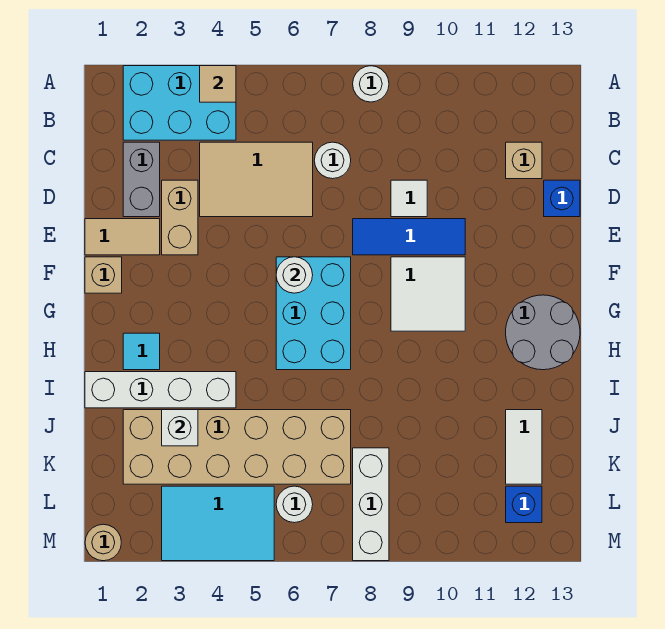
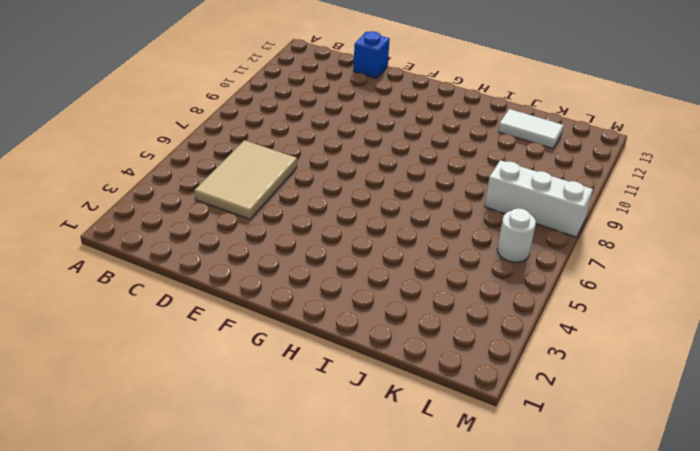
none -> cyan 2x3 brick [123,66,236,140]
none -> white 1x1 round brick [353,66,389,102]
none -> grey 1x2 brick [123,142,160,217]

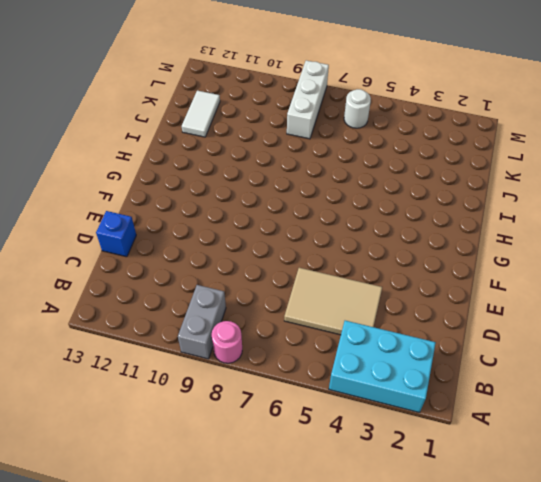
pink 1x1 round brick [212,321,242,363] -> white 1x1 round brick [353,66,389,102]
grey 1x2 brick [178,285,226,359] -> grey 1x2 brick moved to [123,142,160,217]
none -> white 1x1 round brick [314,142,351,179]
none -> tan 1x1 brick [506,142,542,179]
none -> tan 1x2 brick [162,180,198,255]

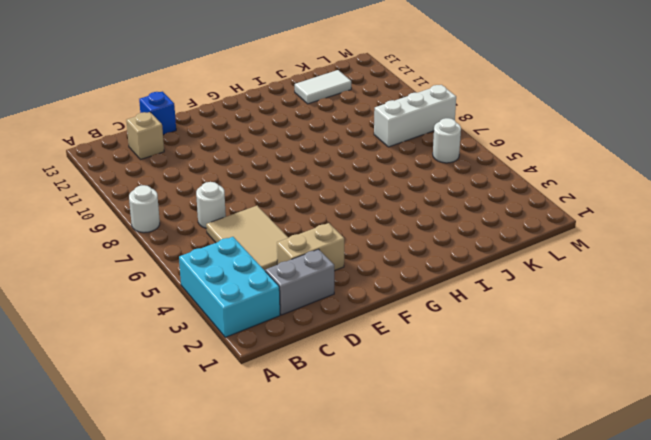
none -> white 1x1 tile [391,180,427,217]
none -> tan 1x2 tile [85,219,160,255]
none -> blue 1x3 tile [353,219,465,255]

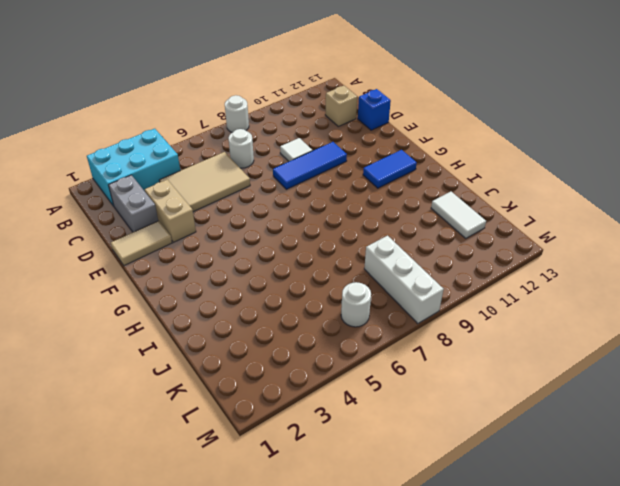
blue 1x2 tile [363,150,417,188] -> grey 2x2 round brick [506,295,580,370]
none -> tan 1x1 brick [85,257,122,293]
none -> cyan 2x3 brick [276,257,351,370]
none -> white 2x2 tile [391,257,465,331]

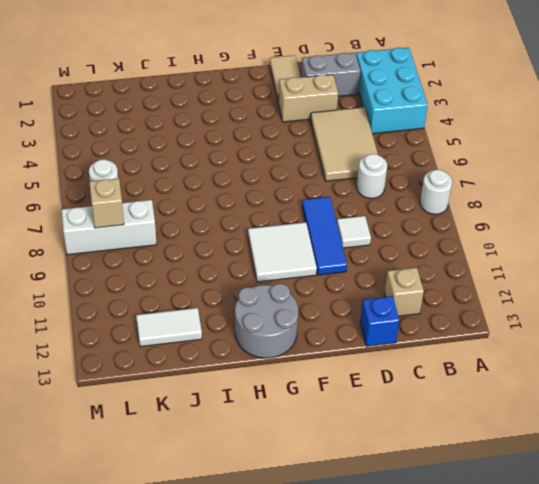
tan 1x1 brick [89,178,124,228] -> tan 1x1 brick moved to [85,257,122,293]
none -> cyan 2x3 brick [276,257,351,370]
none -> cyan 1x1 tile [123,333,160,370]
none -> white 1x4 brick [85,372,236,408]

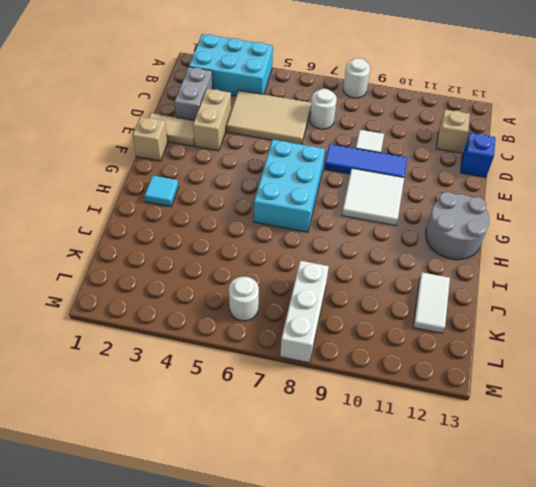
none -> white 1x4 brick [85,372,236,408]
none -> tan 2x6 brick [123,410,351,484]
none -> cyan 2x3 tile [162,486,274,561]

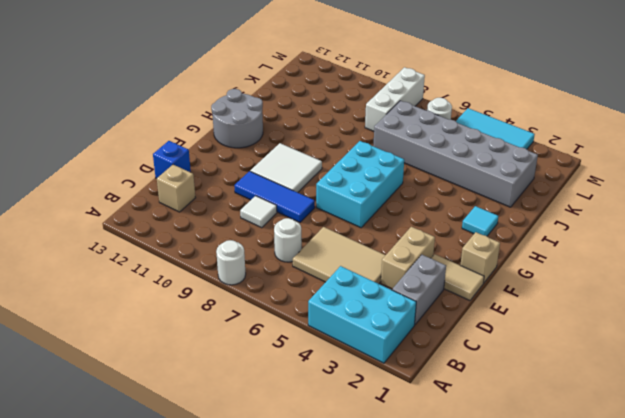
grey 2x6 brick [373,101,538,207] -> tan 2x6 brick [123,410,351,484]
none -> white 1x4 brick [85,372,236,408]
none -> white 1x2 tile [506,410,542,484]
none -> blue 1x1 brick [506,486,542,523]

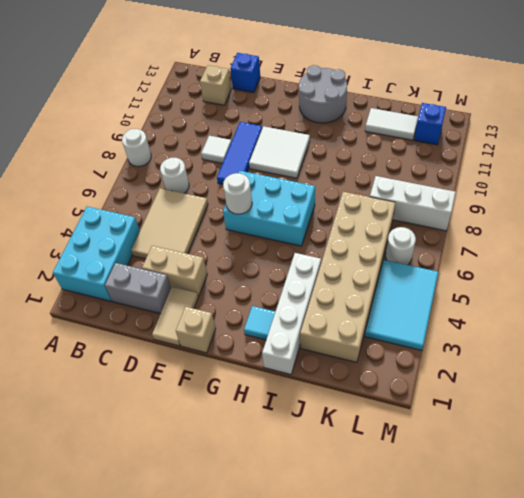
none -> tan 1x1 round brick [85,524,121,561]
none -> tan 1x1 tile [200,66,236,102]
none -> white 1x1 brick [162,410,198,446]

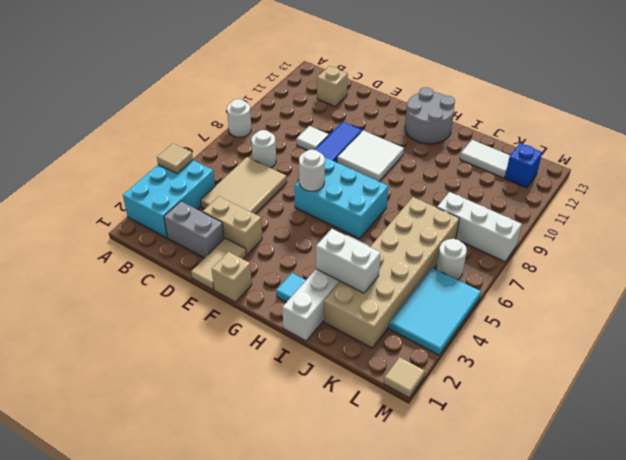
white 1x2 brick [316,229,381,293] -> white 1x1 brick [162,410,198,446]
tan 1x1 tile [384,357,425,398] -> tan 1x1 round brick [85,524,121,561]
none -> blue 1x1 brick [544,180,580,217]

